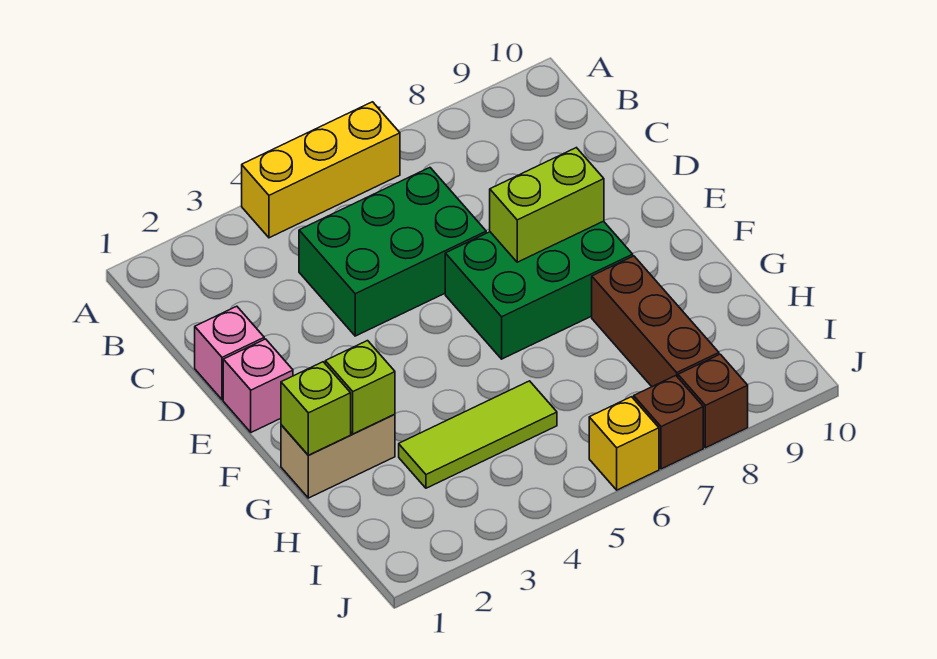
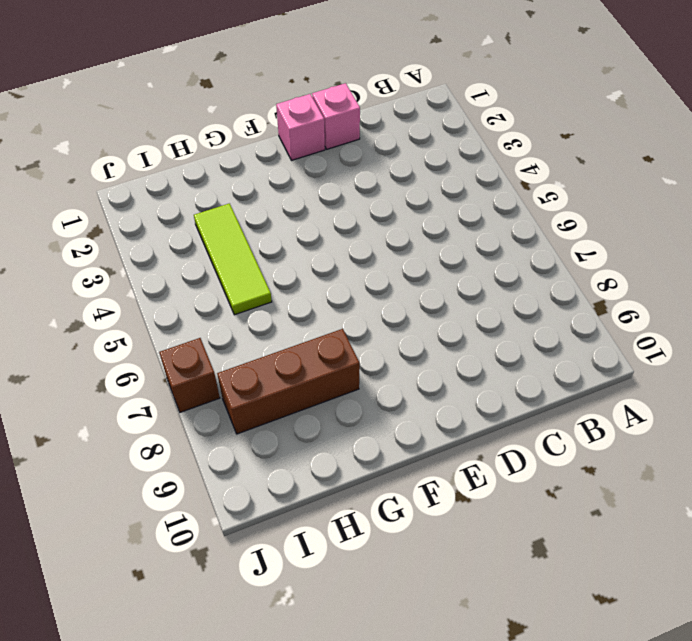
none -> yellow 1x3 brick [242,102,400,238]
none -> green 2x3 brick [299,168,486,336]
none -> green 2x3 brick [445,221,633,359]

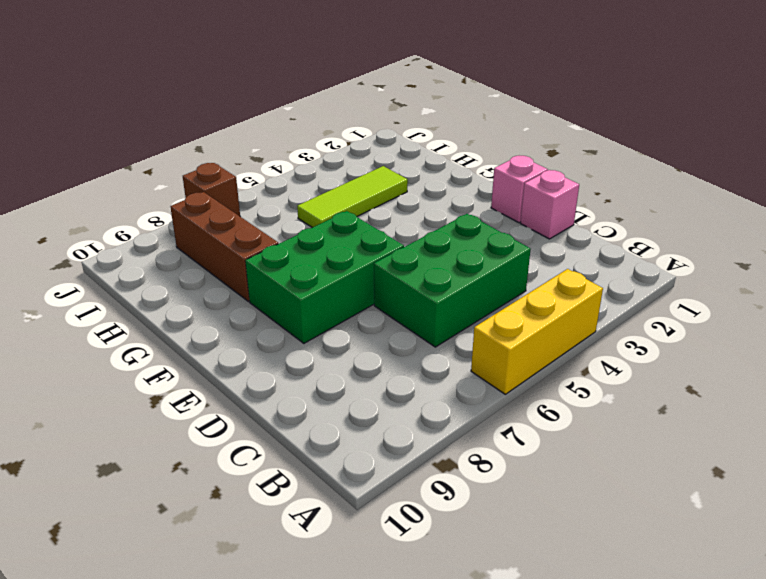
none -> tan 1x2 brick [281,414,395,498]
none -> yellow 1x1 brick [589,397,659,490]
none -> brown 1x1 brick [678,354,748,448]

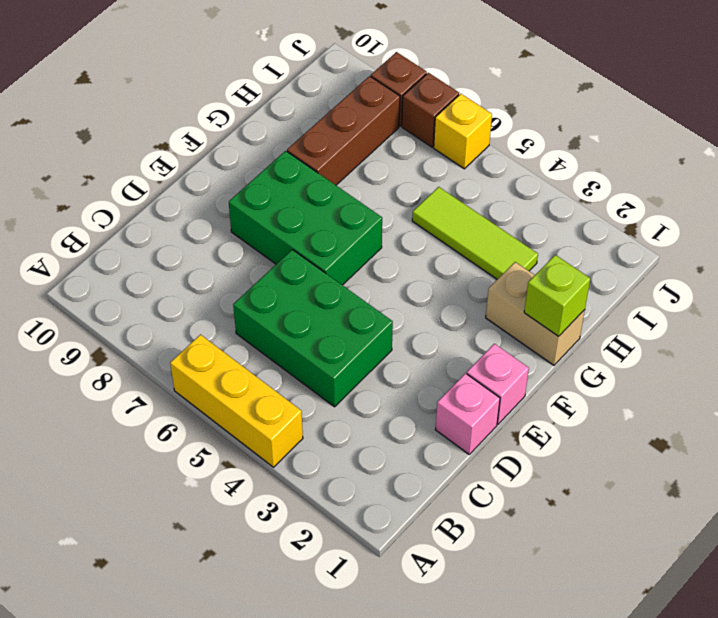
none -> lime 1x2 brick [490,148,604,262]
none -> lime 1x1 brick [325,341,395,434]

